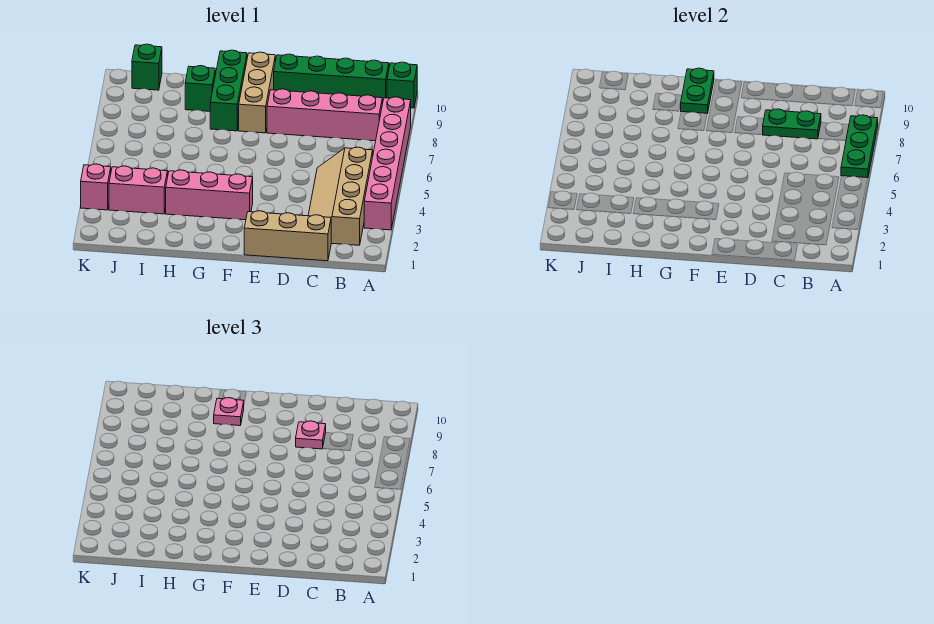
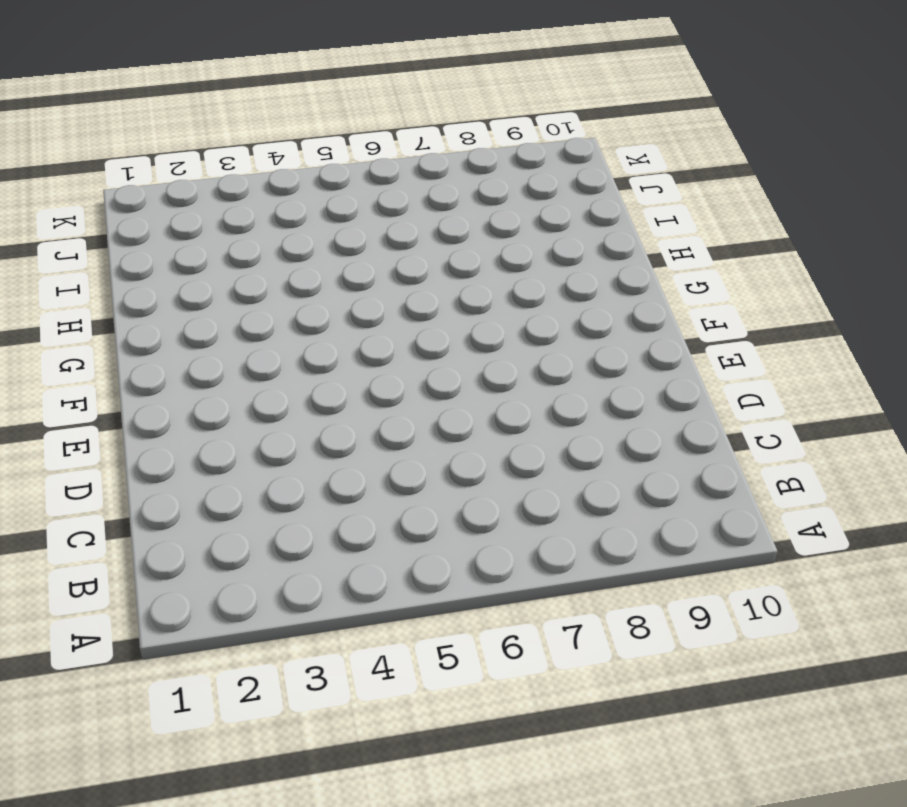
none -> pink 1x6 brick [364,97,411,230]
none -> green 1x1 brick [387,62,417,108]
none -> tan 2x4 slope [308,147,373,245]

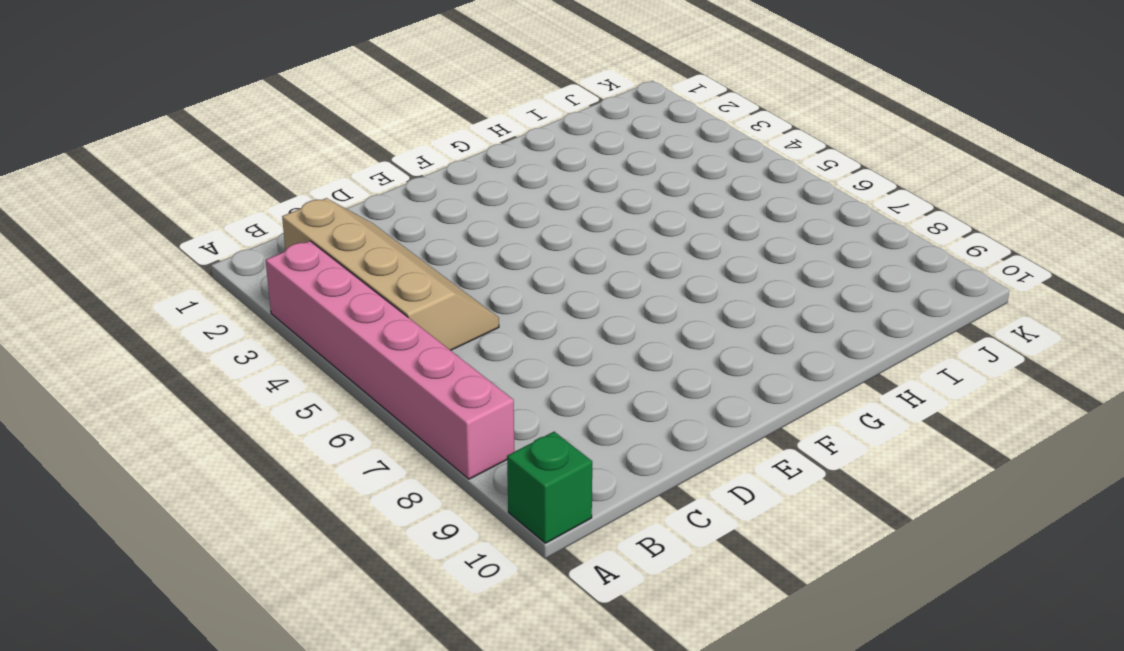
none -> pink 1x4 brick [267,89,382,141]
none -> green 1x4 brick [274,54,389,104]
none -> tan 1x3 brick [244,211,331,261]

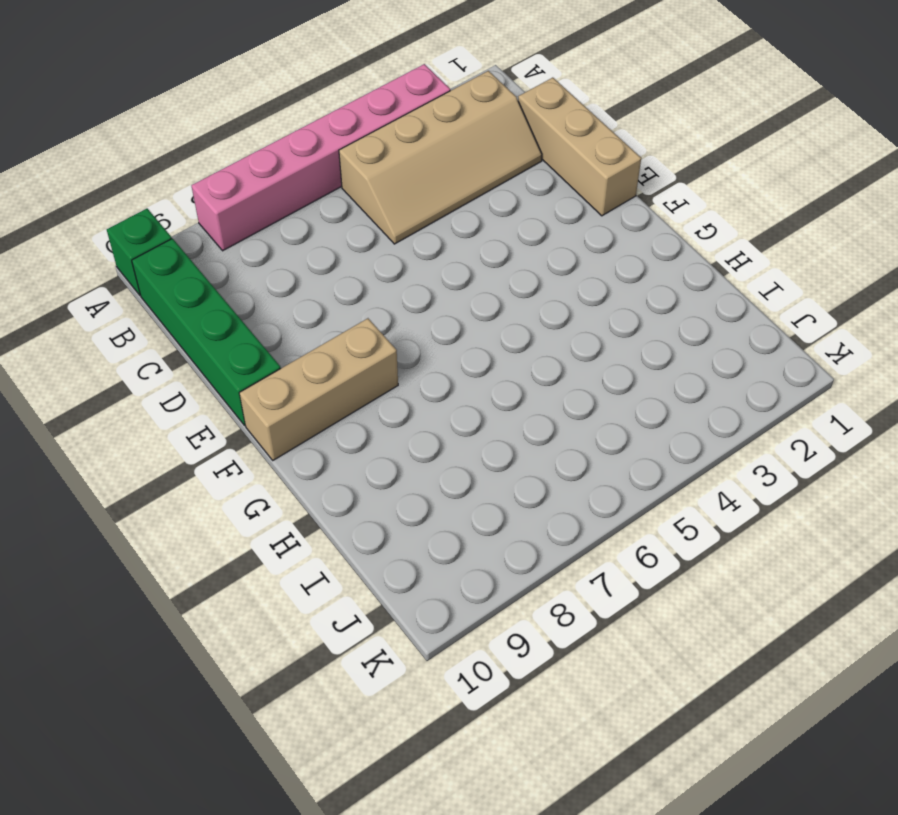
none -> pink 1x4 brick [267,89,382,141]
none -> pink 1x3 brick [166,170,253,220]
none -> green 1x3 brick [210,50,247,131]

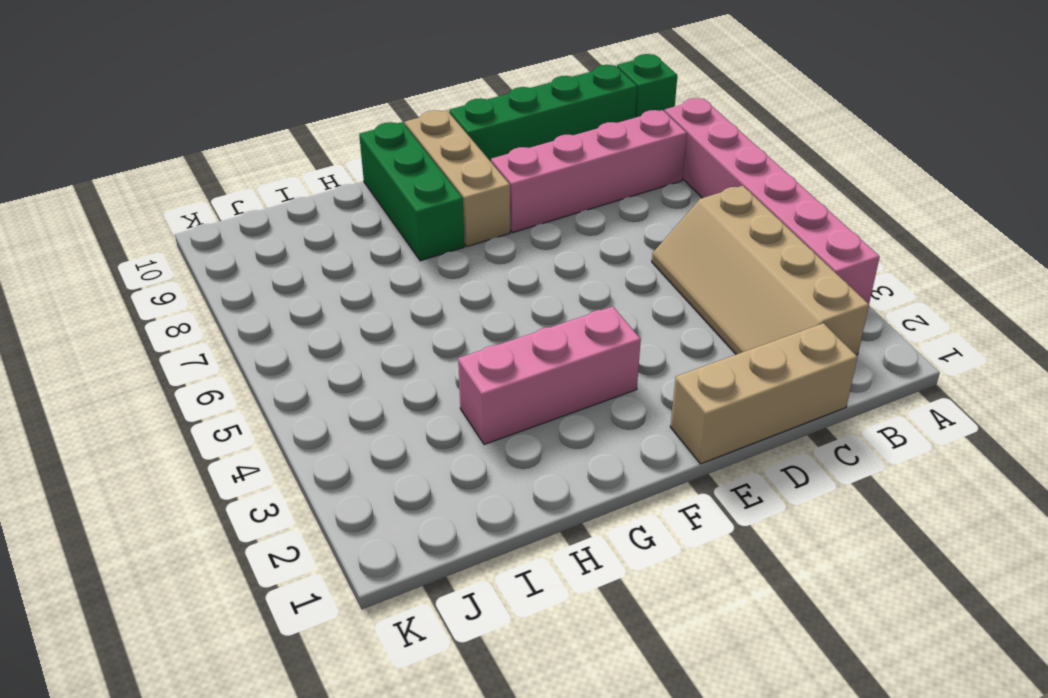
none -> green 1x1 brick [185,66,215,111]
none -> pink 1x2 brick [109,166,168,214]
none -> green 1x1 brick [132,44,162,90]

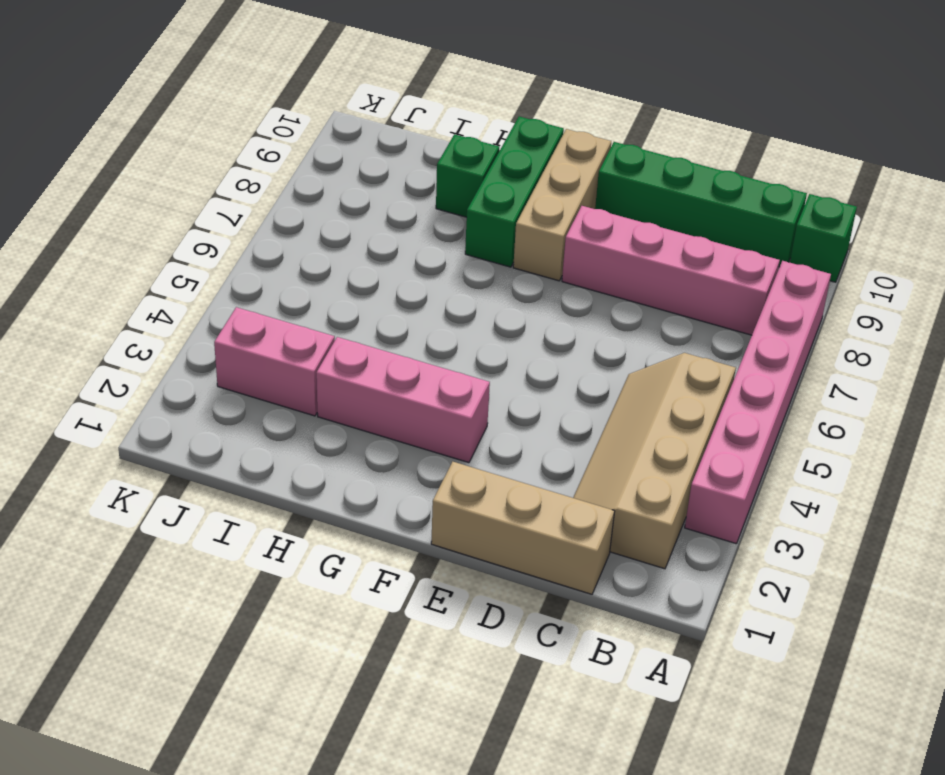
none -> green 1x1 brick [132,44,162,90]
none -> pink 1x1 brick [81,164,111,210]
none -> green 1x3 plate [841,115,878,178]

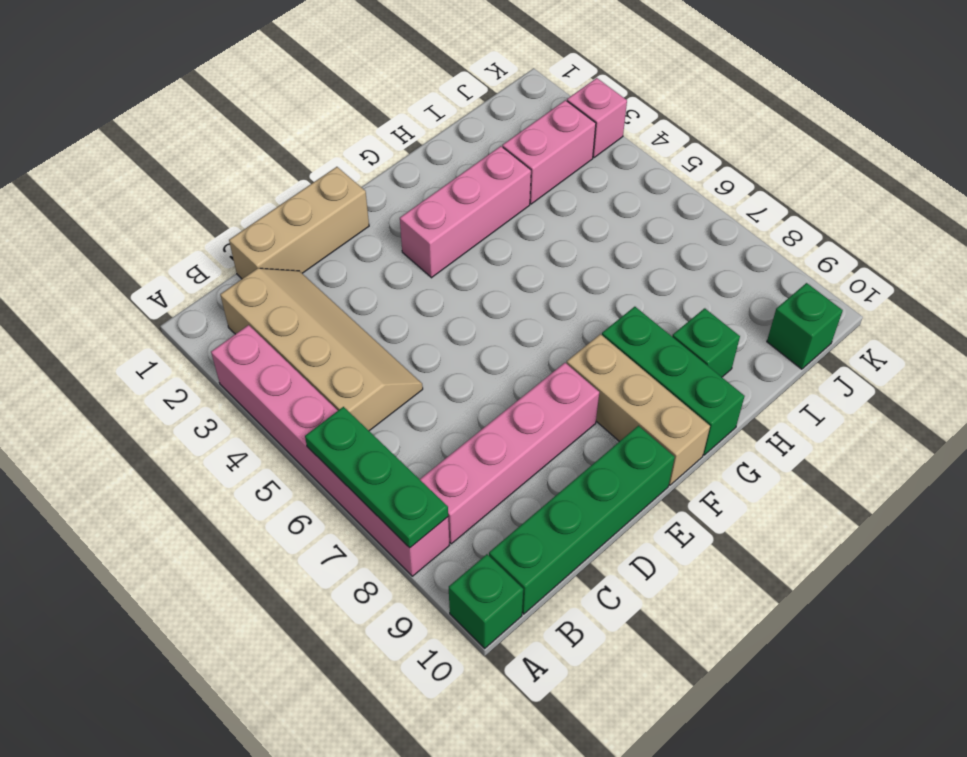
none -> green 1x2 plate [763,109,821,139]
none -> green 1x2 plate [681,68,714,113]
none -> pink 1x1 plate [296,421,326,449]

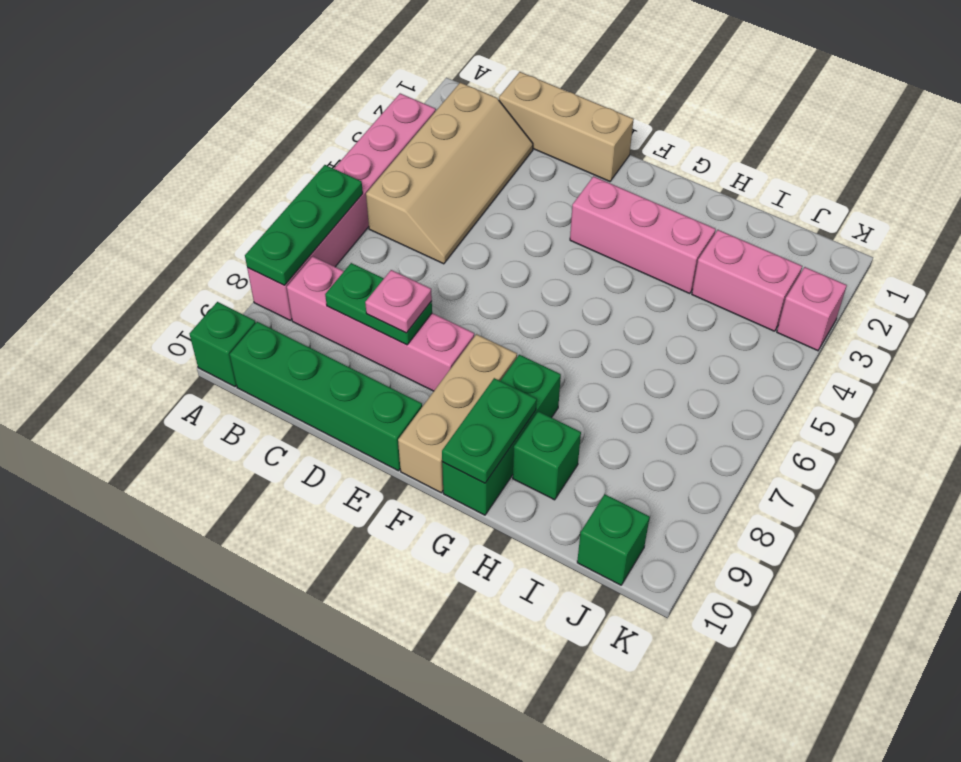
none -> pink 1x1 plate [214,398,244,426]

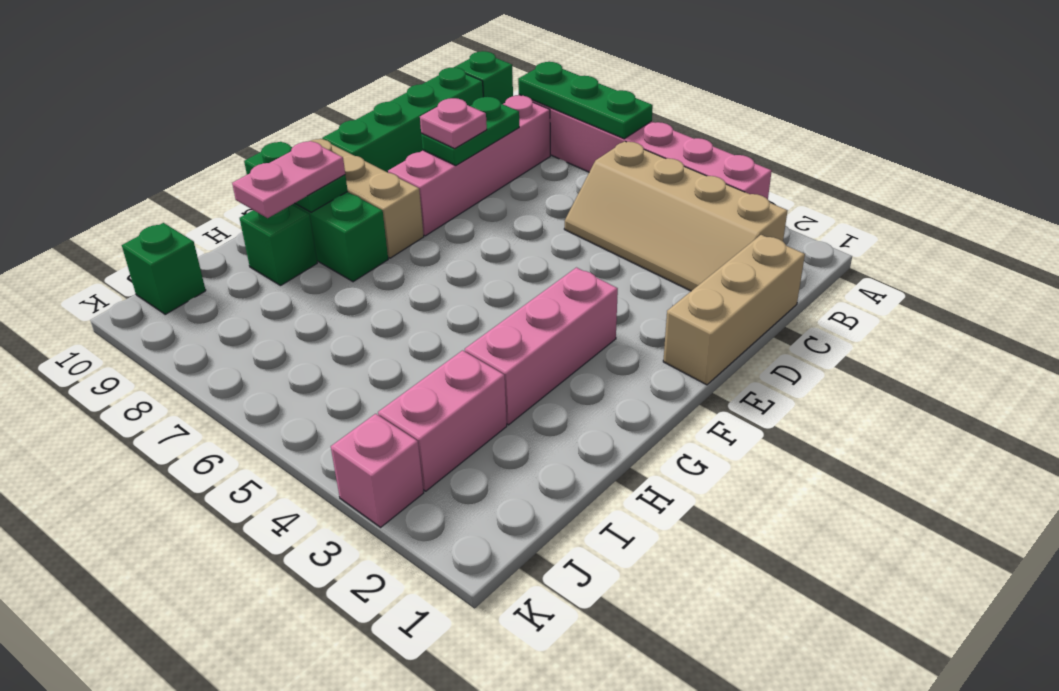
pink 1x2 plate [232,141,345,218] -> pink 1x1 plate [214,398,244,426]

